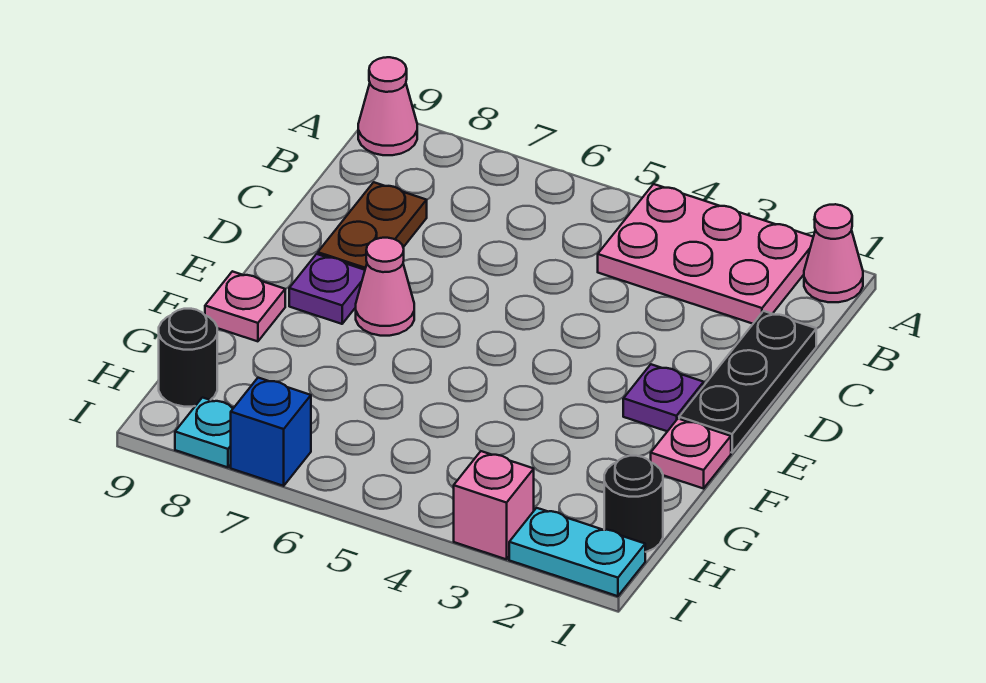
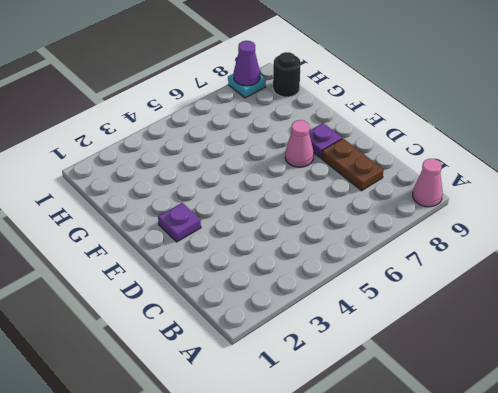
purple 1x1 cone [233,41,260,86] -> none
none -> pink 1x1 cone [804,204,863,302]
none -> pink 2x3 plate [598,184,813,324]
none -> black 1x3 plate [679,311,816,453]

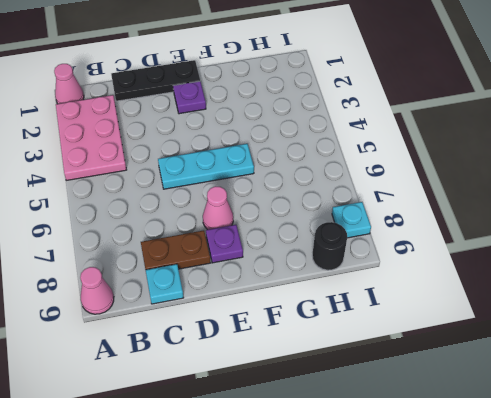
cyan 1x1 plate [146,264,184,304] -> none
cyan 1x3 plate [158,144,254,189] -> none
none -> pink 1x1 plate [651,419,731,489]
none -> pink 1x1 plate [205,271,285,341]
none -> black 1x1 round brick [604,456,663,552]

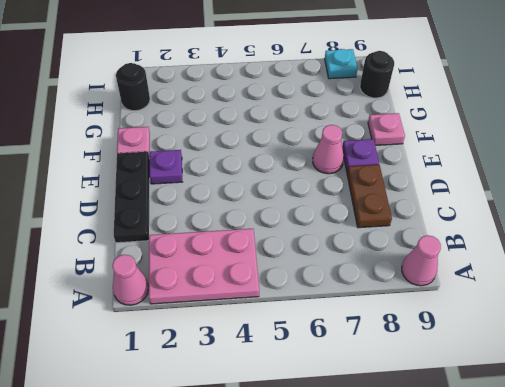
none -> cyan 1x2 plate [509,508,645,596]
none -> pink 1x1 brick [454,451,534,559]
none -> blue 1x1 brick [231,378,311,486]

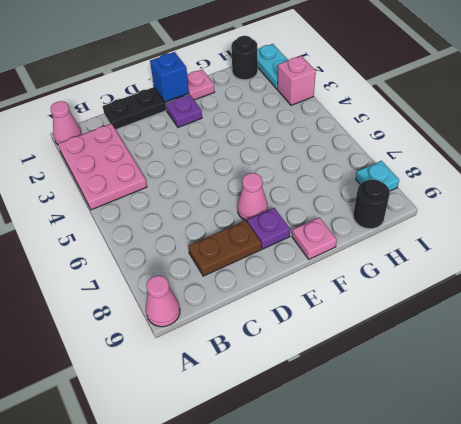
blue 1x1 brick [150,52,189,102] -> blue 1x1 brick moved to [231,378,311,486]

